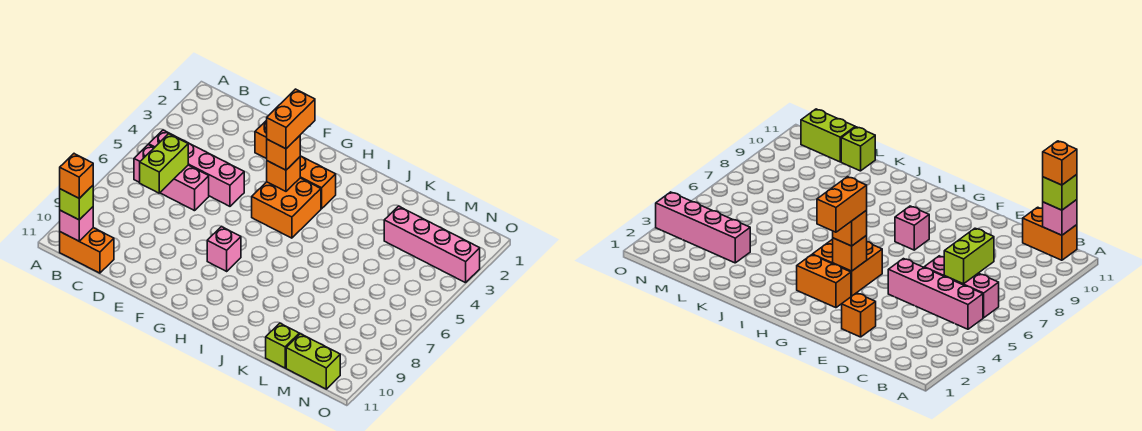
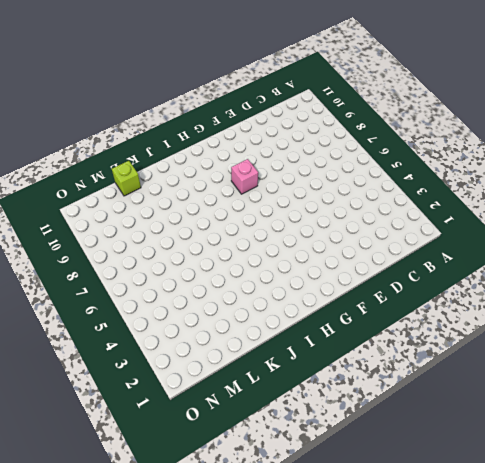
none -> pink 1x4 brick [148,130,244,206]
none -> pink 1x3 brick [134,145,209,211]
none -> orange 1x2 brick [60,228,114,273]

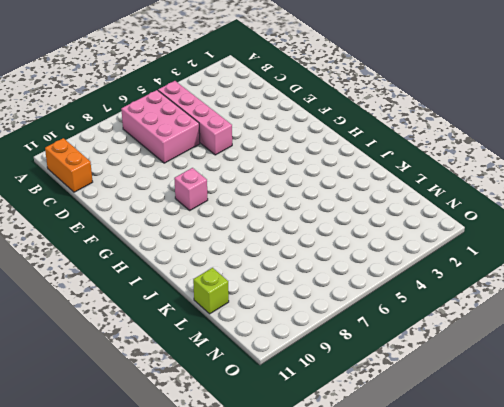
pink 2x3 brick [121,90,200,163] -> pink 1x3 brick [134,145,209,211]
none -> orange 1x1 brick [255,120,267,159]
none -> orange 1x2 brick [300,156,336,209]
none -> orange 2x2 brick [252,178,321,238]

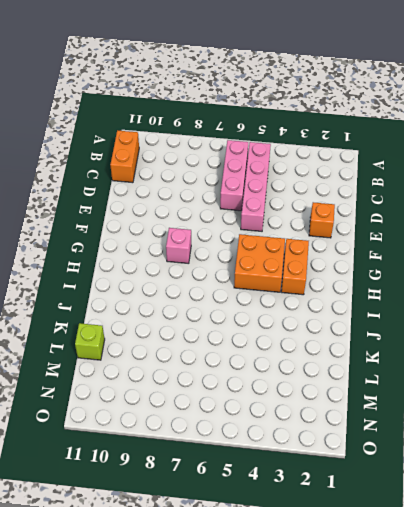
none -> pink 1x4 brick [384,206,480,283]
none -> lime 1x2 brick [286,334,340,389]
none -> pink 1x1 brick [60,207,93,241]

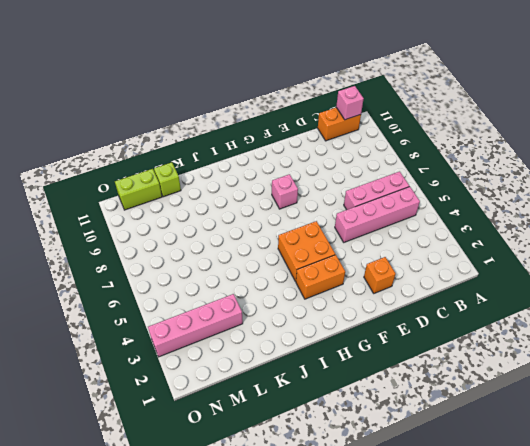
none -> lime 1x2 brick [140,134,188,193]
none -> orange 1x1 brick [267,157,300,191]
none -> lime 1x1 brick [60,186,93,220]

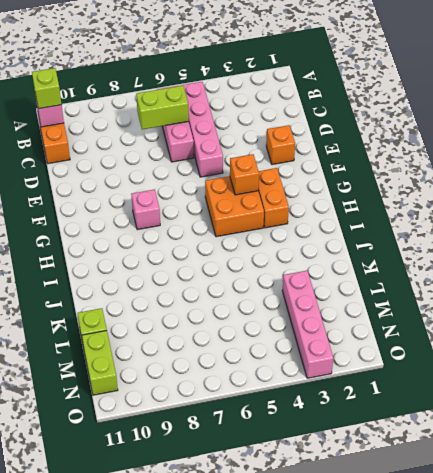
none -> orange 1x1 brick [267,136,300,170]
none -> orange 1x1 brick [60,154,93,198]
none -> orange 1x2 brick [267,89,315,149]

